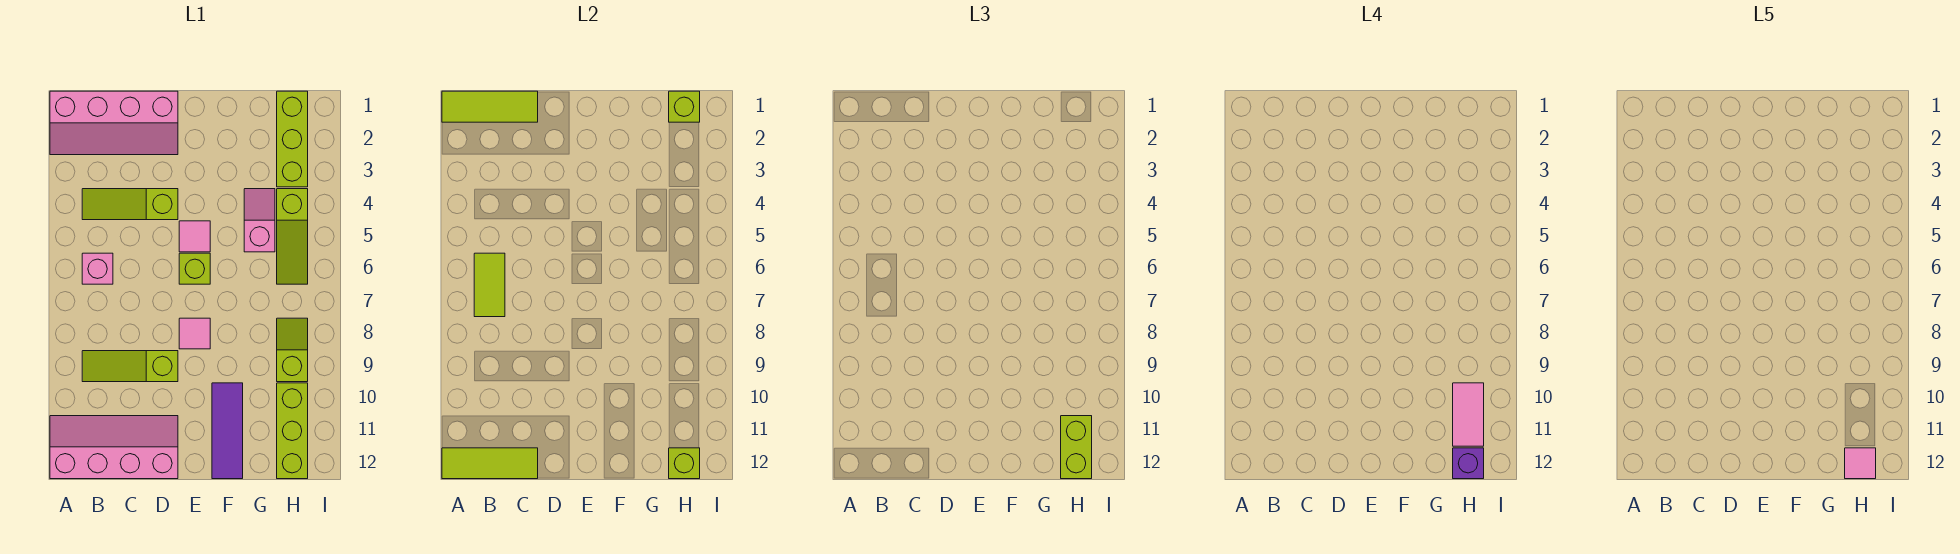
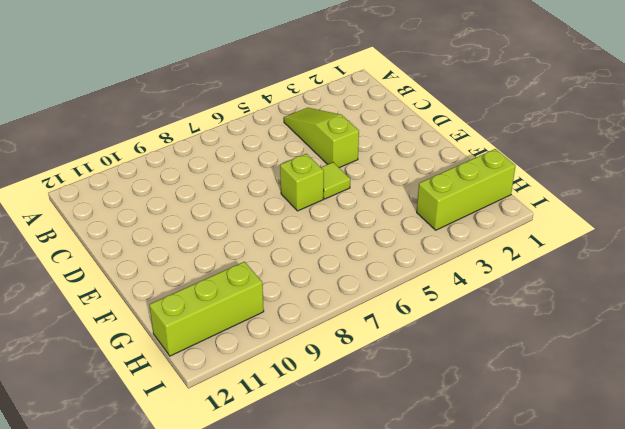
lime 1x1 tile [321,162,350,199] -> pink 1x1 tile [179,221,210,252]
none -> pink 2x4 slope [50,91,178,155]
none -> pink 2x4 slope [50,416,178,479]
none -> pink 1x1 brick [82,253,113,284]

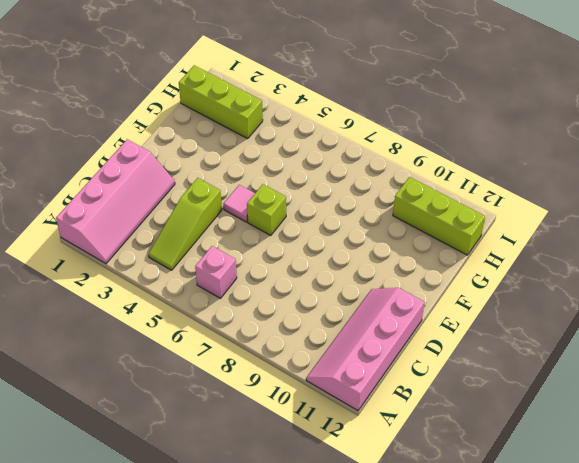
none -> lime 1x3 slope [82,351,178,382]
none -> pink 1x1 tile [179,318,210,349]
none -> purple 1x3 tile [212,383,243,479]

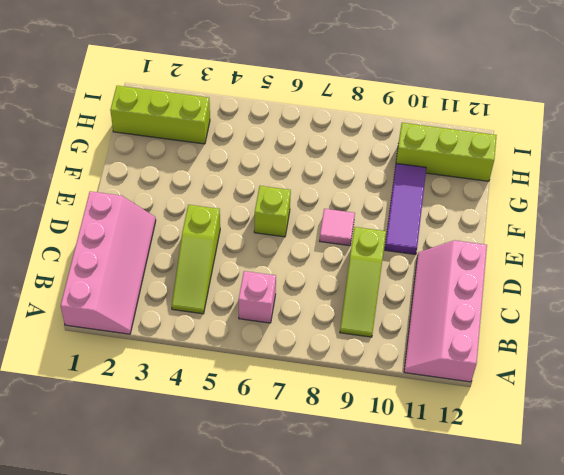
purple 1x3 tile [385,163,426,255] -> purple 1x3 tile turned to [212,383,243,479]
none -> pink 1x1 tile [179,221,210,252]
none -> pink 1x2 slope [244,189,275,252]
none -> lime 1x3 slope [277,189,308,284]

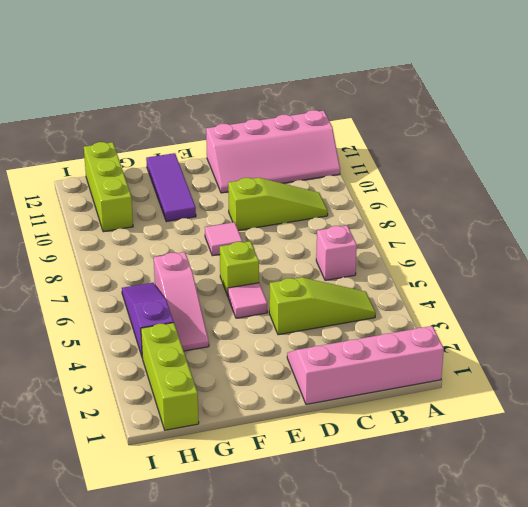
pink 1x3 slope [154,252,209,351] -> pink 1x2 slope [244,189,275,252]
purple 1x3 slope [122,283,174,356] -> lime 1x3 slope [277,189,308,284]
none -> lime 1x2 slope [277,318,308,382]
none -> lime 1x3 tile [442,91,538,122]
none -> lime 1x3 tile [442,448,538,479]

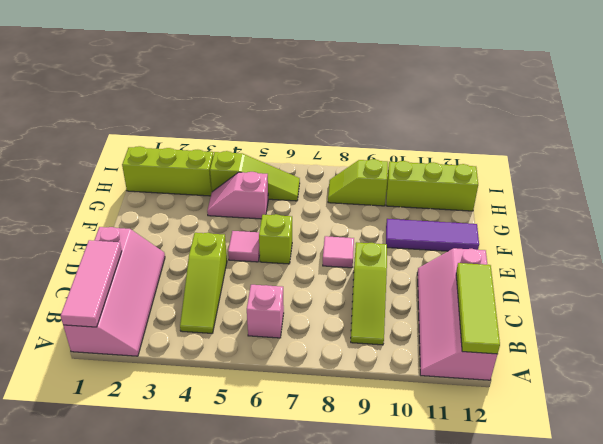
pink 1x3 tile [61,240,122,327] -> lime 1x3 tile [442,91,538,122]
none -> lime 1x2 tile [474,253,505,317]
none -> lime 1x1 brick [669,91,700,122]
none -> lime 1x1 brick [669,448,700,479]

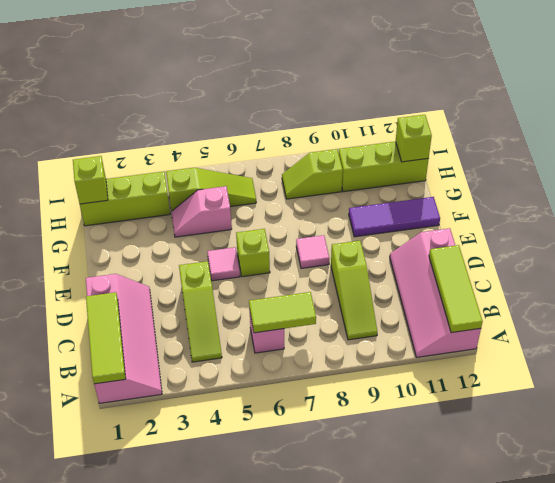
none -> lime 1x2 brick [1061,416,1092,479]
none -> pink 1x2 tile [1453,383,1484,446]
none -> purple 1x1 brick [1453,448,1484,479]

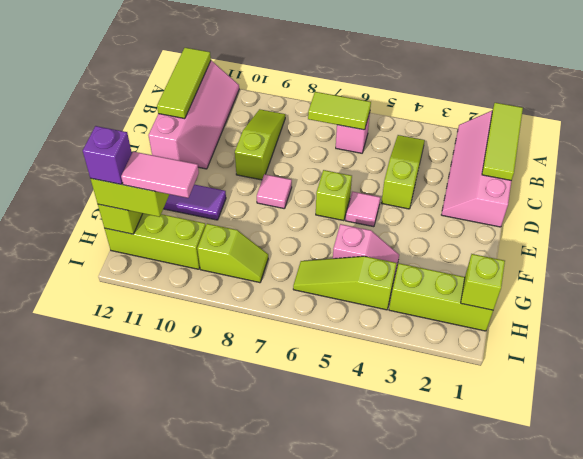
none -> pink 1x1 tile [1845,448,1876,479]

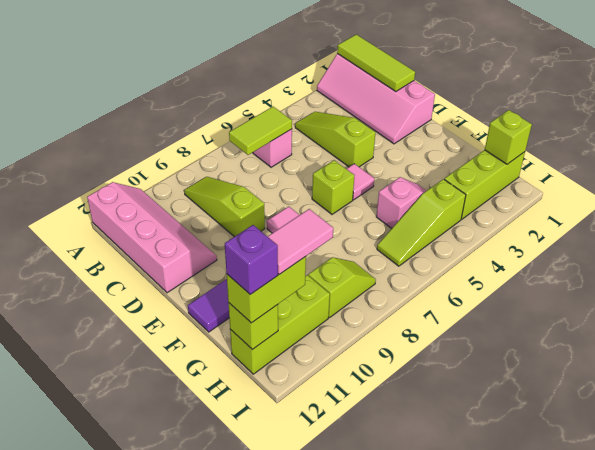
none -> lime 1x3 tile [442,448,538,479]
none -> pink 1x1 tile [1845,448,1876,479]

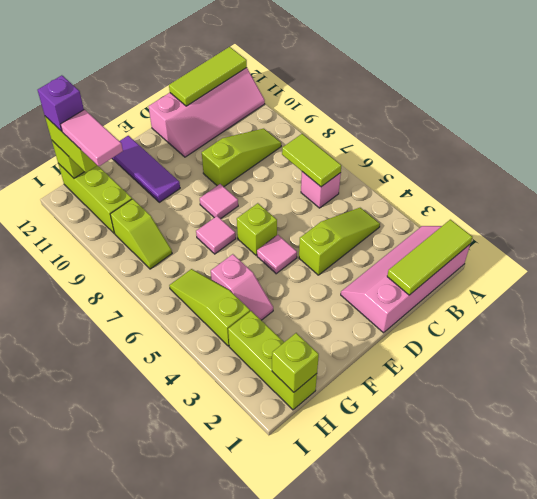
pink 1x1 tile [196,216,236,254] -> pink 1x1 tile moved to [1845,448,1876,479]

